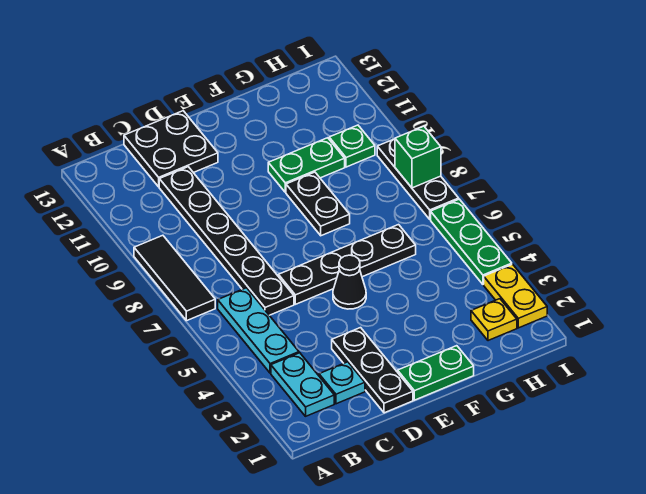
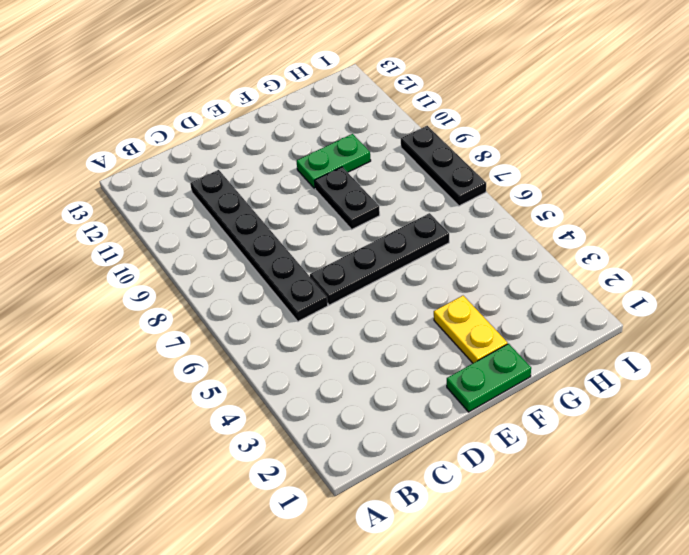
yellow 1x2 plate [434,296,507,363] -> yellow 1x2 plate moved to [484,264,547,328]
none -> black 1x3 tile [134,235,215,321]
none -> cyan 1x2 plate [271,353,334,416]
none -> cyan 1x3 plate [218,288,299,373]

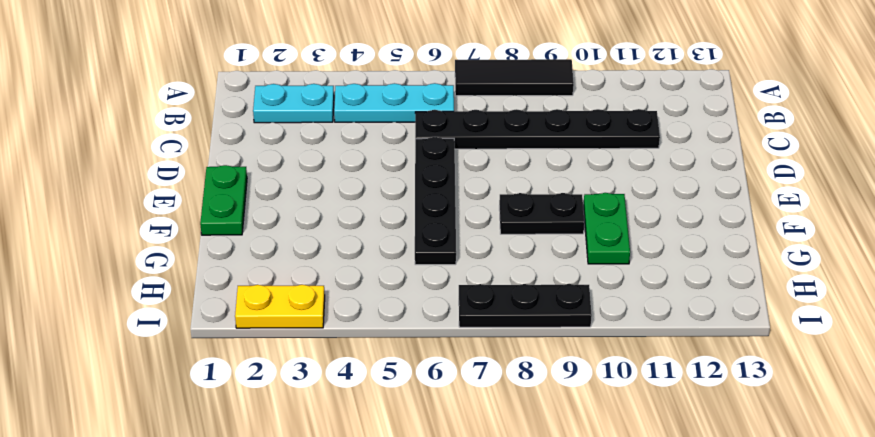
none -> cyan 1x1 plate [319,362,365,404]
none -> black 2x2 plate [124,111,218,187]
none -> black 1x3 plate [332,328,413,413]

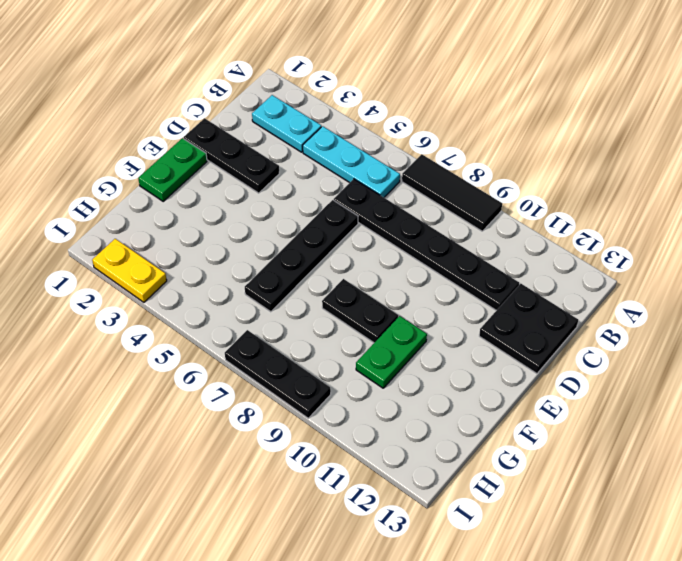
none -> cyan 1x1 plate [319,362,365,404]
none -> black 1x1 cone [333,255,366,309]
none -> yellow 1x1 plate [471,299,517,341]

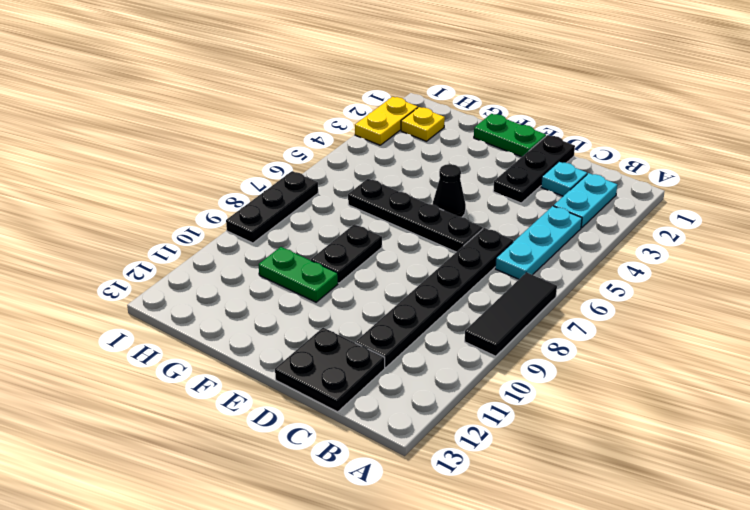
none -> green 1x1 plate [329,125,375,167]
none -> green 1x3 plate [431,199,512,284]
none -> green 1x1 brick [395,126,441,188]

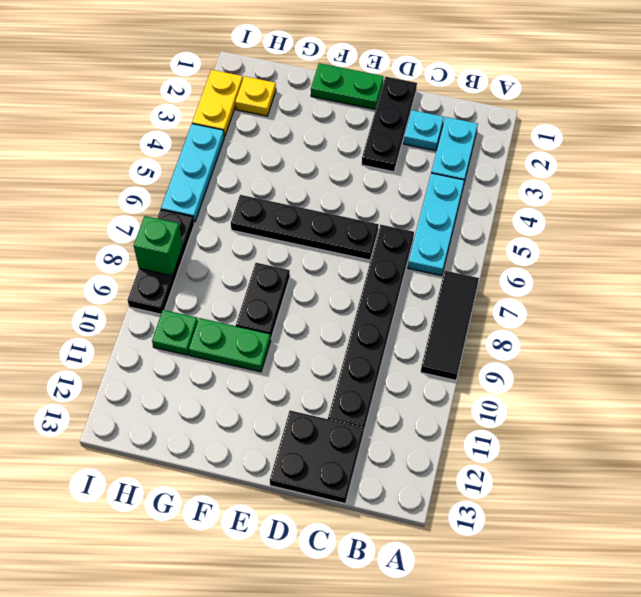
cyan 1x3 plate [161,124,224,222] -> green 1x3 plate [431,199,512,284]
none -> black 1x1 cone [333,255,366,309]

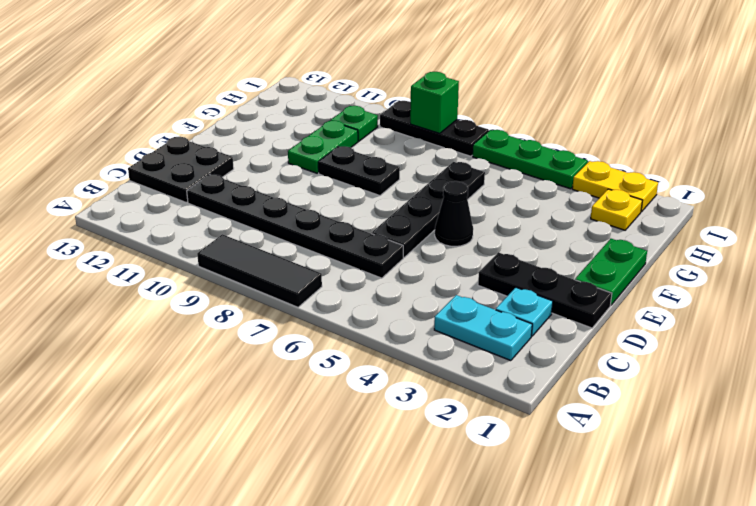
none -> cyan 1x3 plate [218,288,299,373]

